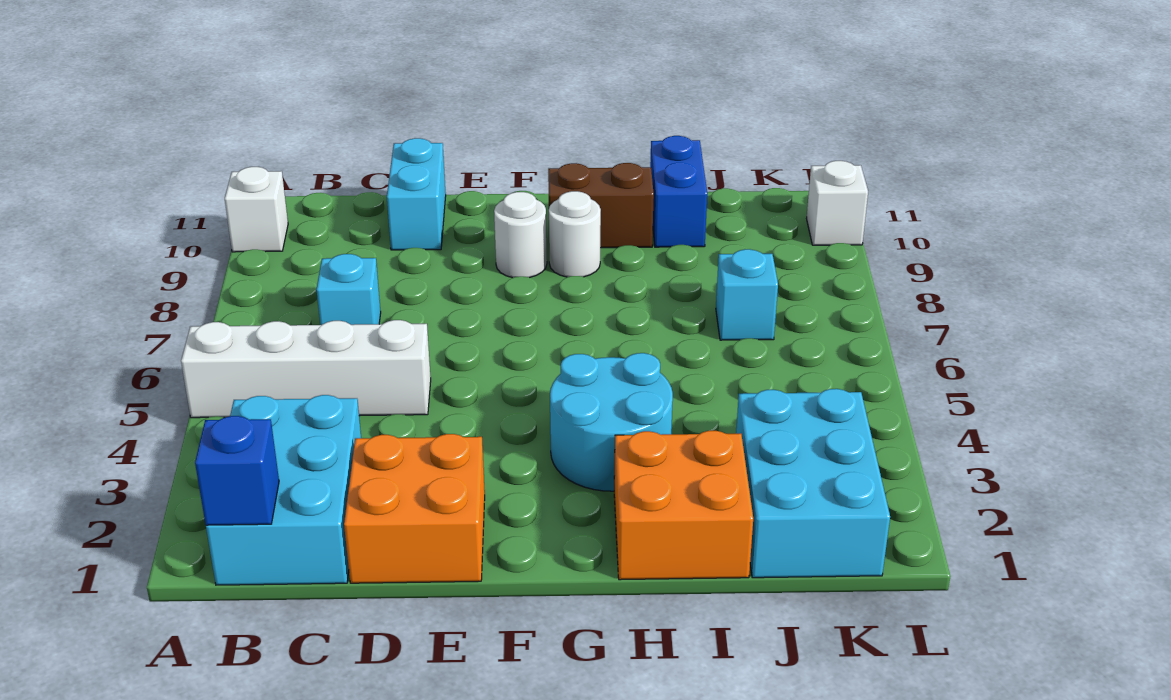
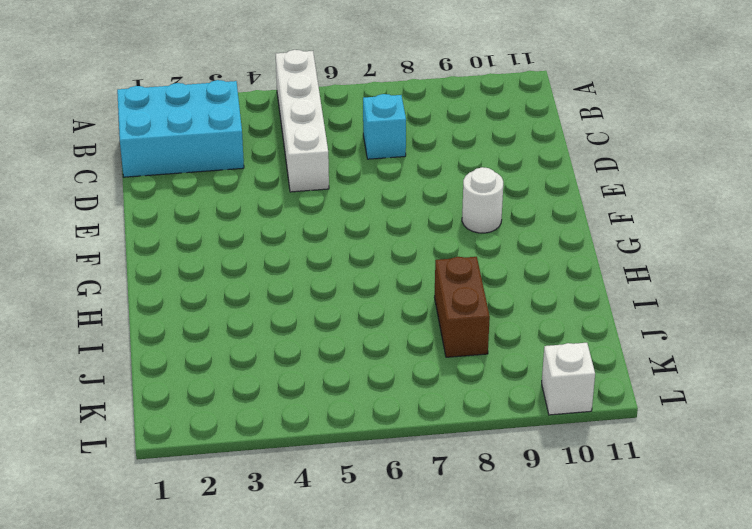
brown 1x2 brick [435,257,490,357] -> brown 1x2 brick moved to [548,163,654,248]
none -> white 1x1 brick [225,167,288,252]
none -> orange 2x2 brick [344,434,485,583]
none -> cyan 1x2 brick [387,138,446,250]

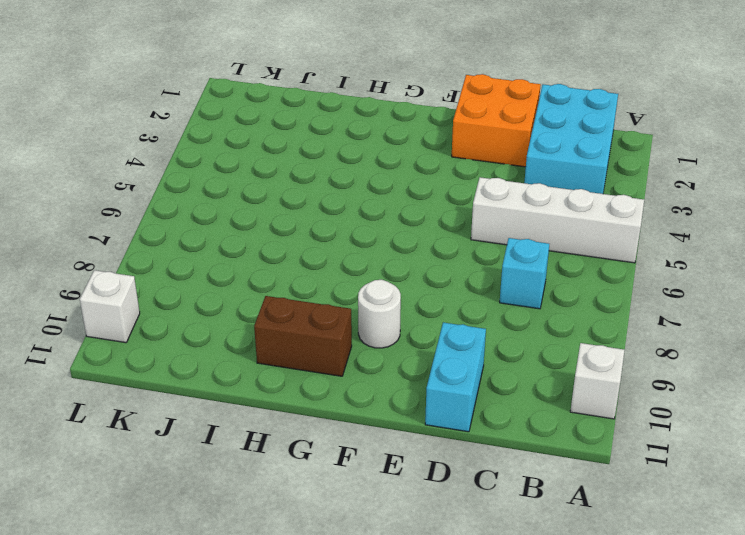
none -> cyan 2x2 round brick [550,353,673,491]
none -> white 1x1 round brick [549,191,601,277]
none -> orange 2x2 brick [614,431,753,580]

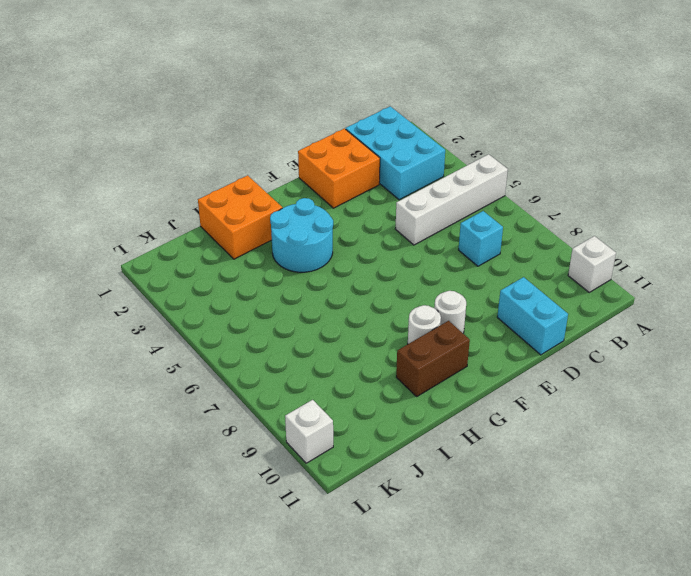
none -> blue 1x2 brick [650,136,707,247]
none -> cyan 2x3 brick [736,389,890,578]
none -> cyan 1x1 brick [716,249,778,340]

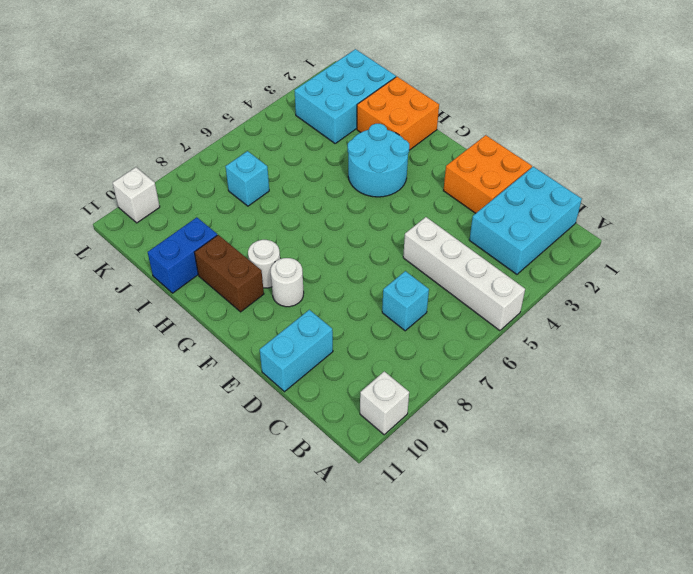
none -> blue 1x1 brick [195,416,279,525]

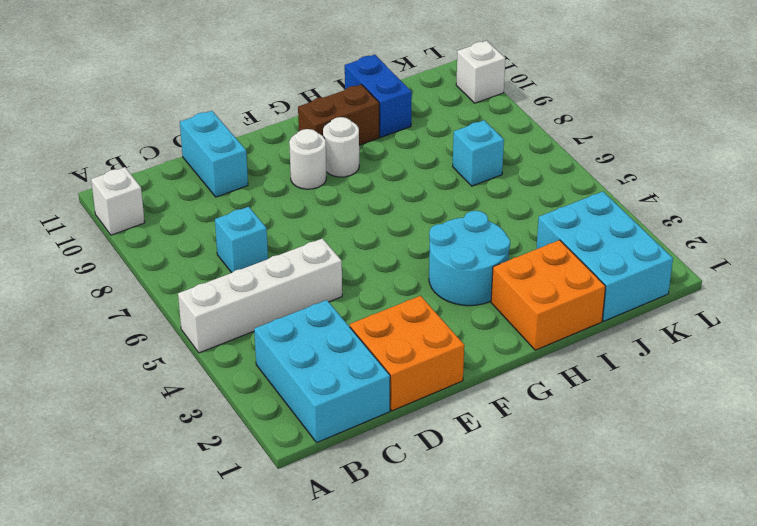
none -> blue 1x1 brick [195,416,279,525]

